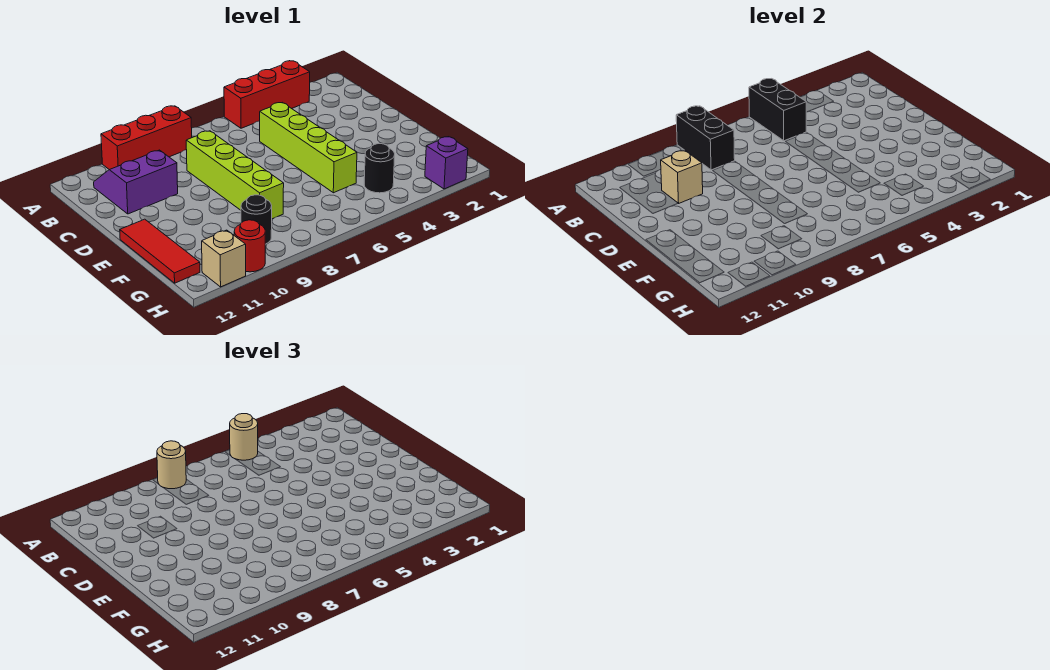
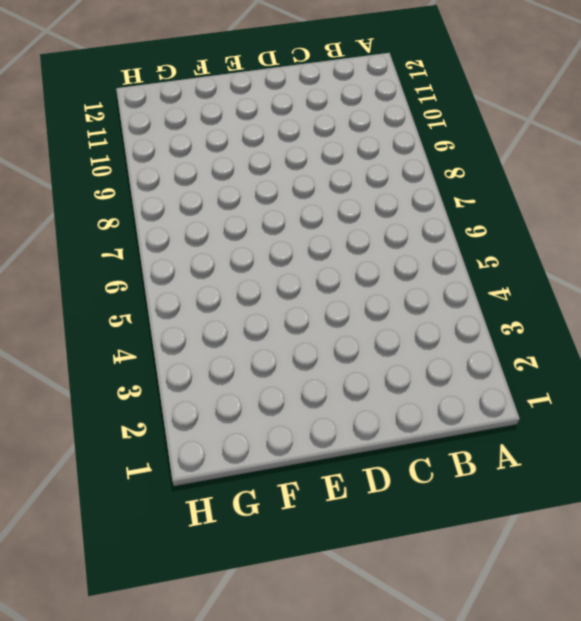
none -> red 1x3 brick [224,61,310,128]
none -> red 1x3 brick [101,106,192,170]
none -> purple 2x2 slope [94,150,178,214]

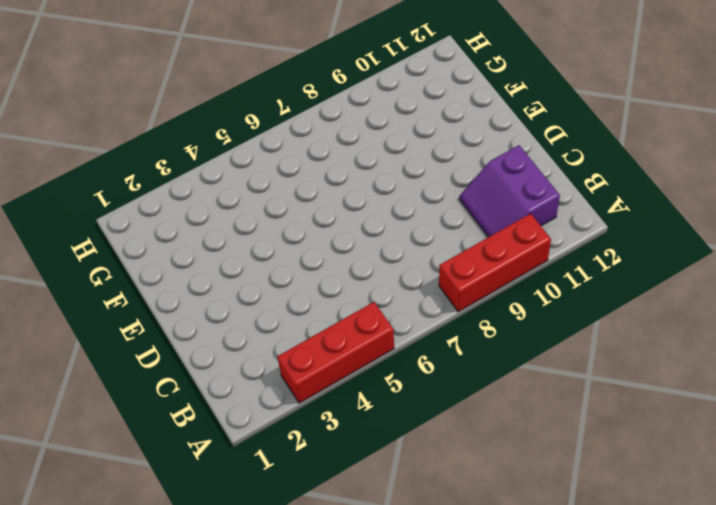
purple 2x2 slope [460,145,560,237] -> purple 2x2 slope turned to [94,150,178,214]
none -> lime 1x4 brick [260,102,357,193]
none -> lime 1x4 brick [186,131,284,219]
none -> red 1x3 tile [120,219,200,283]

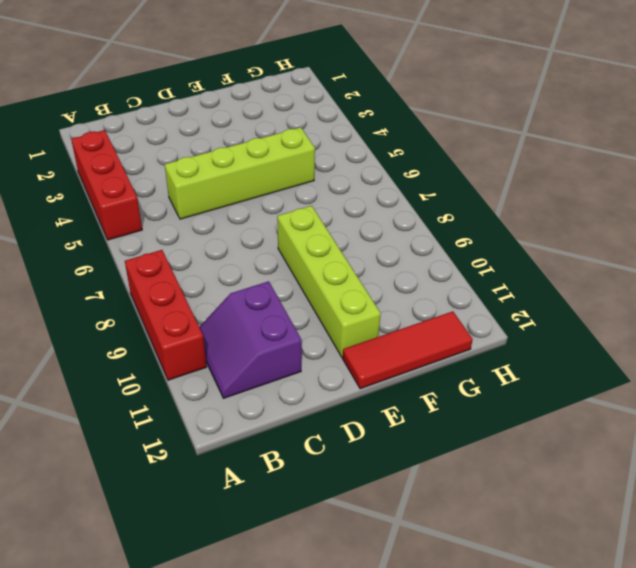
lime 1x4 brick [277,206,381,357] -> lime 1x4 brick turned to [186,131,284,219]
none -> black 1x1 round brick [364,144,395,193]
none -> black 1x1 round brick [241,195,272,244]
none -> purple 1x1 brick [425,137,468,189]

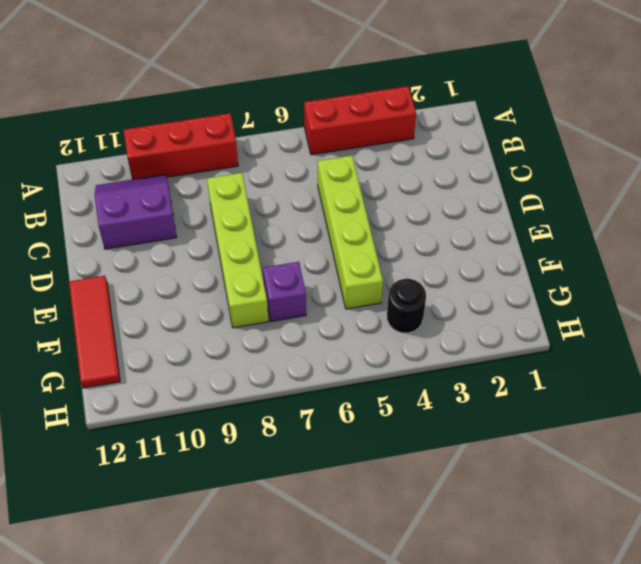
purple 1x1 brick [263,262,306,321] -> purple 1x1 brick moved to [425,137,468,189]
none -> black 1x1 round brick [241,195,272,244]
none -> red 1x1 round brick [234,220,265,272]
none -> tan 1x1 brick [202,230,246,287]

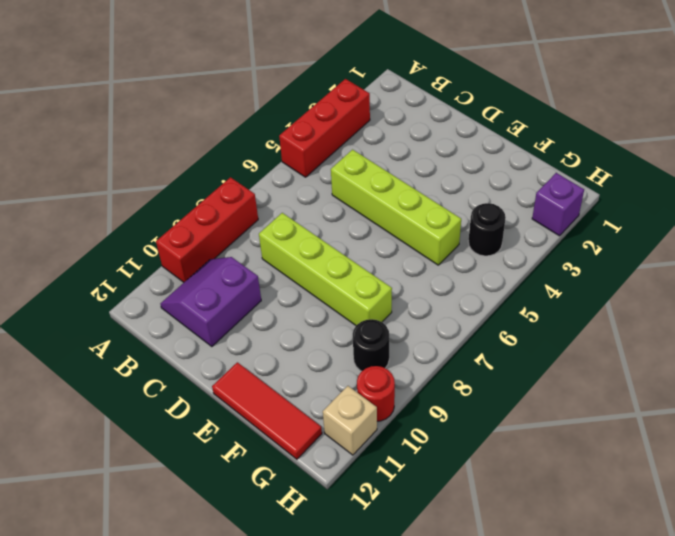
none -> black 1x2 brick [749,79,806,141]
none -> black 1x2 brick [676,106,735,170]
none -> tan 1x1 brick [661,150,703,203]

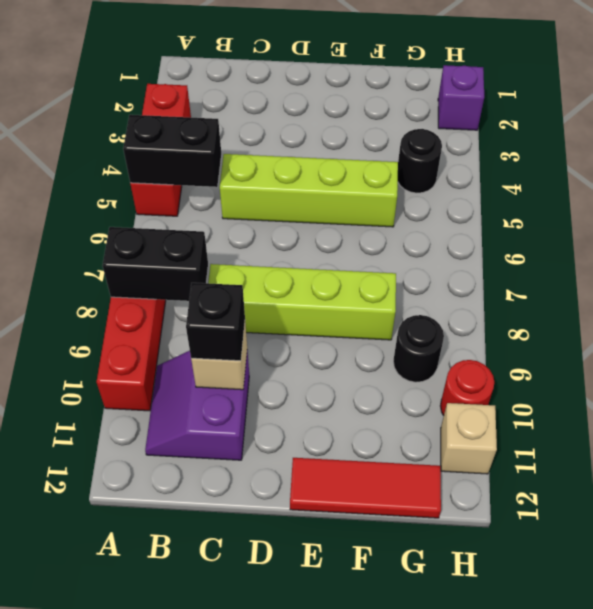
black 1x1 brick [186,283,245,361] -> none
none -> tan 1x1 round brick [230,414,258,460]
none -> tan 1x1 round brick [157,441,186,489]

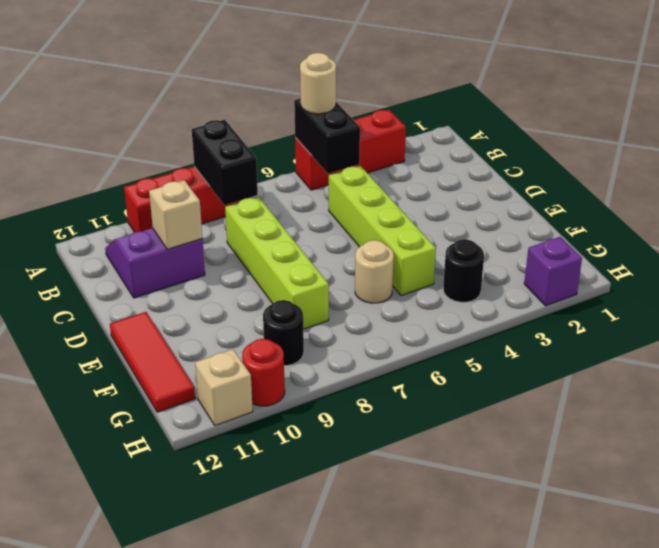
tan 1x1 round brick [355,240,394,303] -> tan 1x1 round brick moved to [157,441,186,489]

